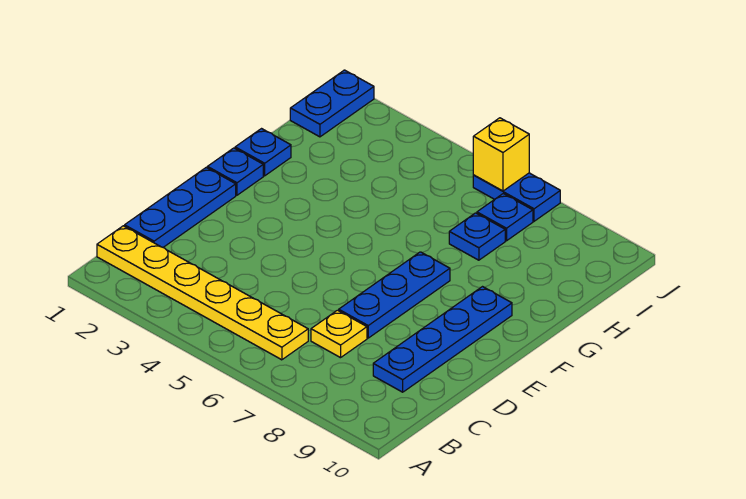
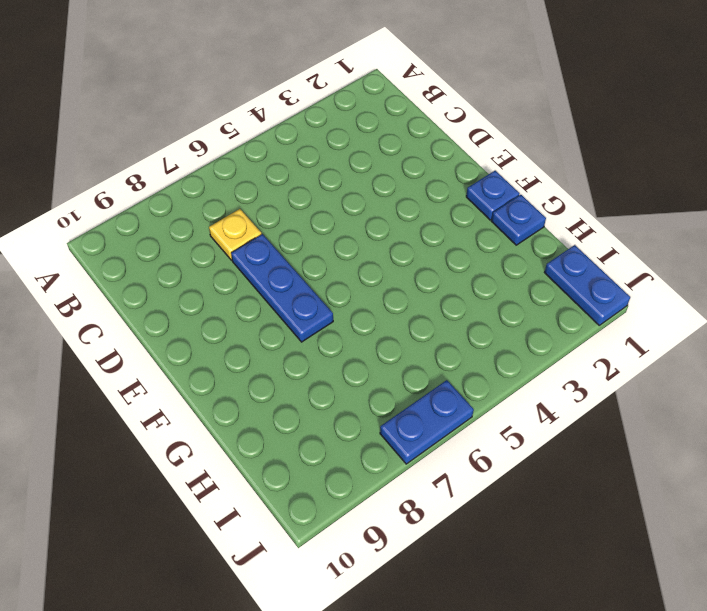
none -> yellow 1x6 plate [97,226,308,360]
none -> blue 1x3 plate [125,168,236,247]
none -> blue 1x4 plate [373,287,512,392]

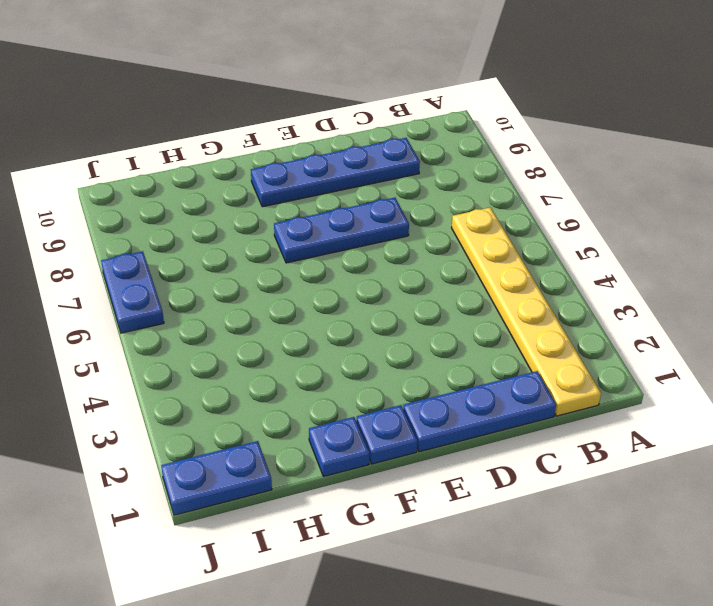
none -> yellow 1x1 plate [311,310,367,358]
none -> blue 1x1 plate [449,213,505,260]
none -> blue 1x1 plate [477,194,533,241]

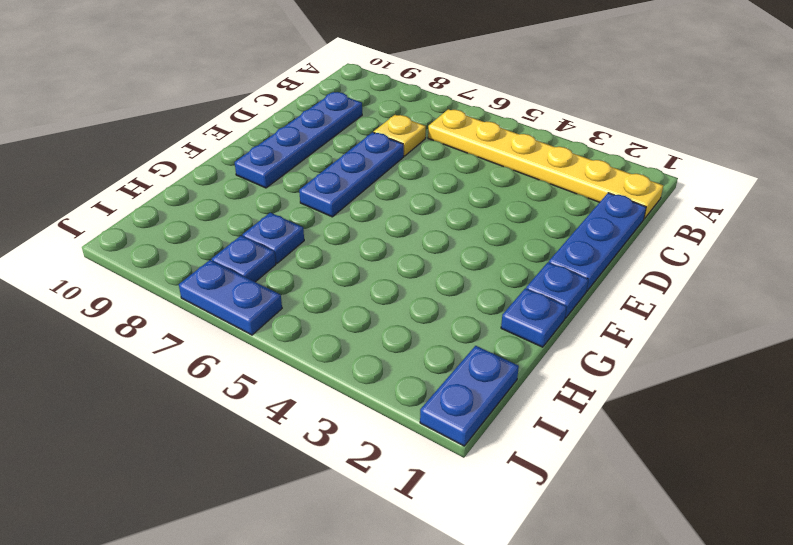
none -> yellow 1x1 brick [473,118,529,191]

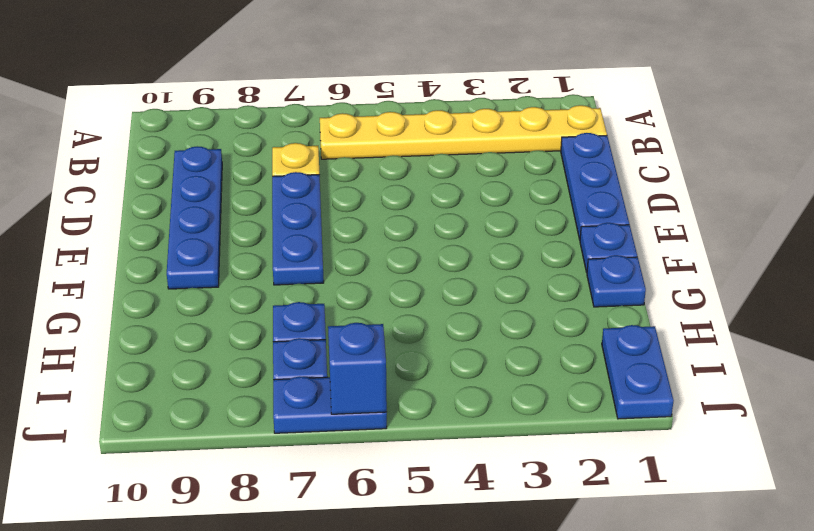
blue 1x1 brick [328,323,387,414] -> yellow 1x1 brick [473,118,529,191]

